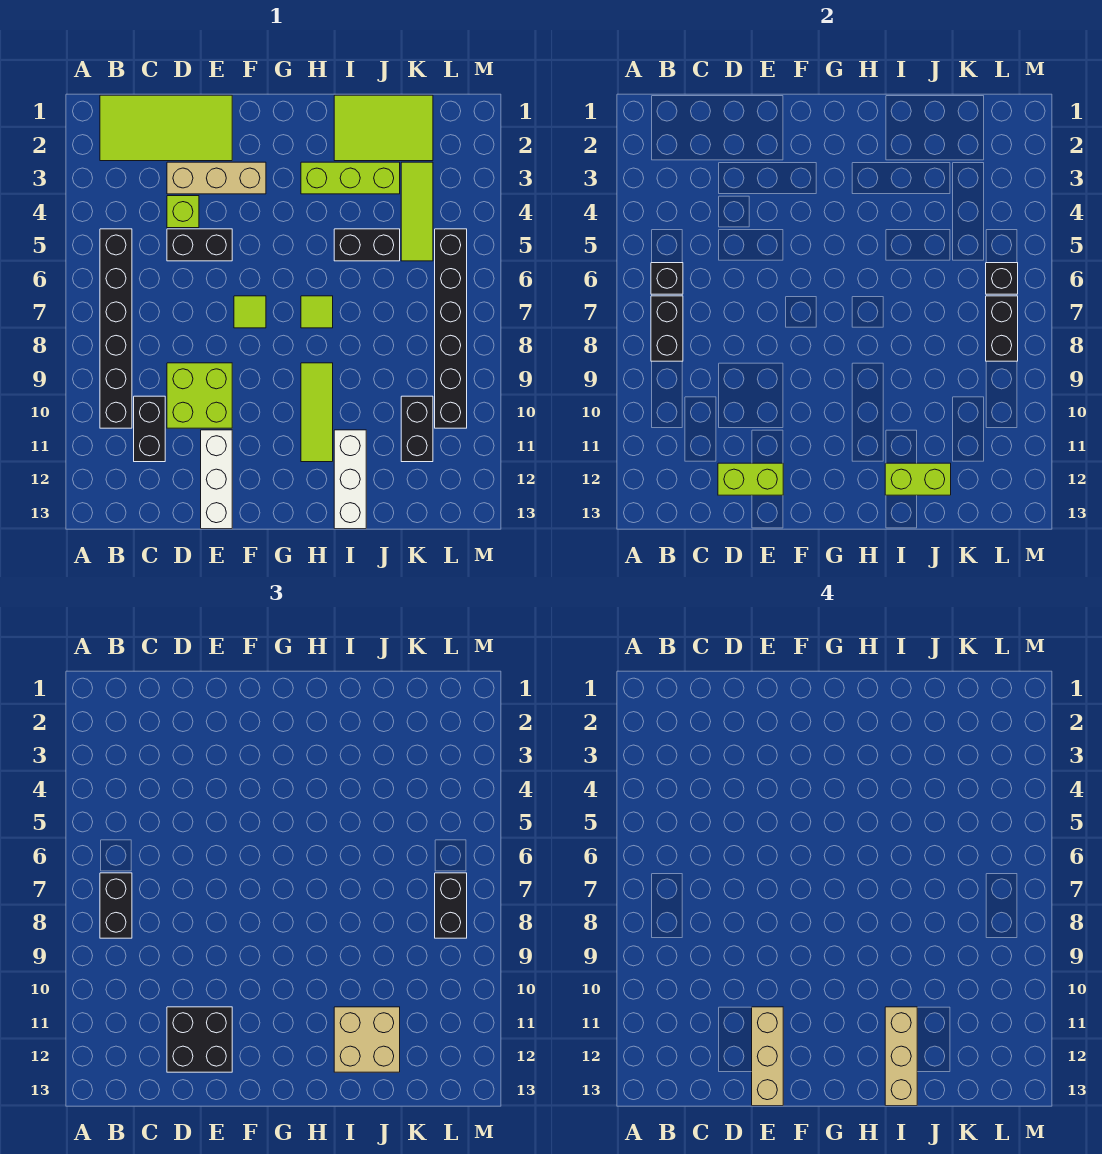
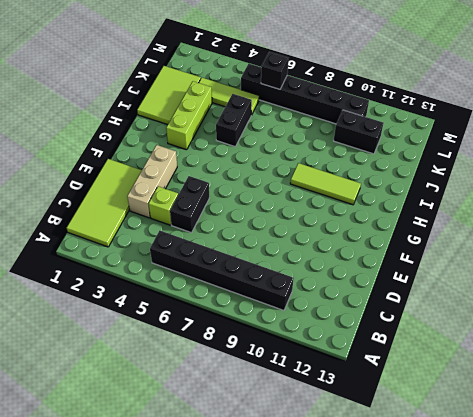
none -> black 1x2 brick [134,396,165,462]
none -> lime 2x2 brick [167,363,232,428]
none -> white 1x3 brick [201,430,232,529]
none -> lime 1x1 tile [234,296,266,328]

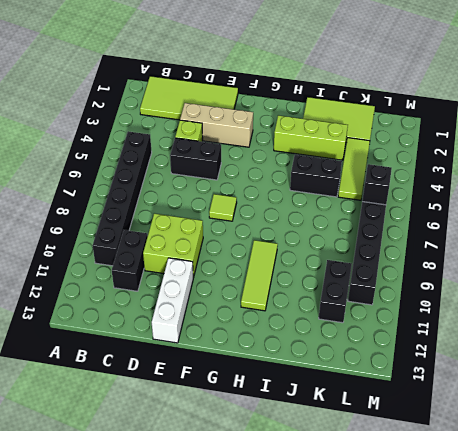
none -> lime 1x1 tile [301,296,333,328]
none -> white 1x3 brick [334,430,366,529]
none -> black 1x1 brick [651,263,683,294]
none -> black 1x2 brick [651,296,683,361]

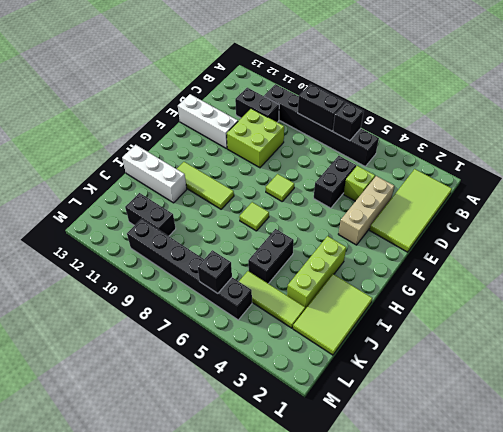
none -> lime 1x2 brick [718,463,783,495]
none -> lime 1x2 brick [885,463,951,495]
none -> black 1x2 brick [986,296,1018,361]
none -> black 1x2 brick [100,873,132,938]

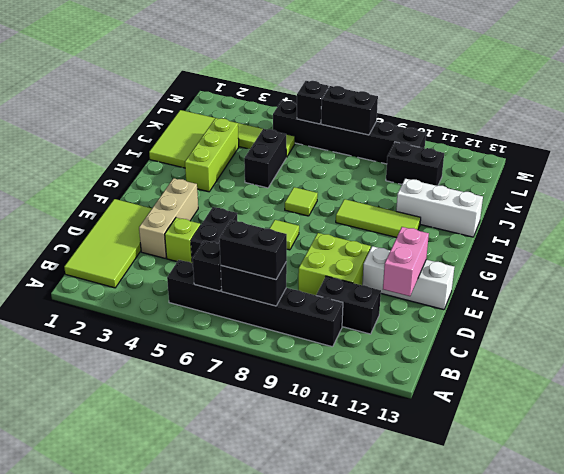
pink 1x2 brick [383,227,429,296] -> lime 1x2 brick [718,463,783,495]
none -> lime 1x2 brick [885,463,951,495]
none -> black 2x2 brick [167,1007,232,1072]
none -> tan 2x2 brick [334,1007,400,1072]
none -> black 1x2 brick [435,873,467,938]

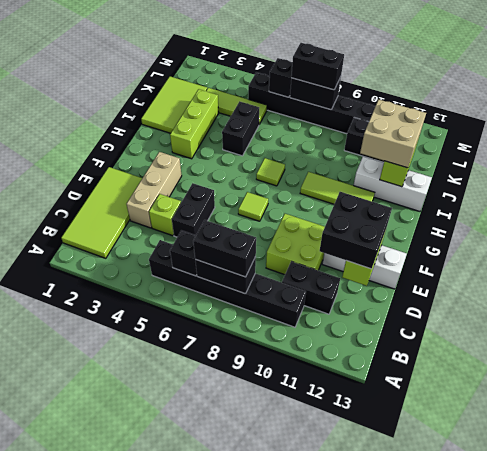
none -> tan 1x3 brick [752,1007,783,1106]
none -> tan 1x3 brick [885,1007,917,1106]

